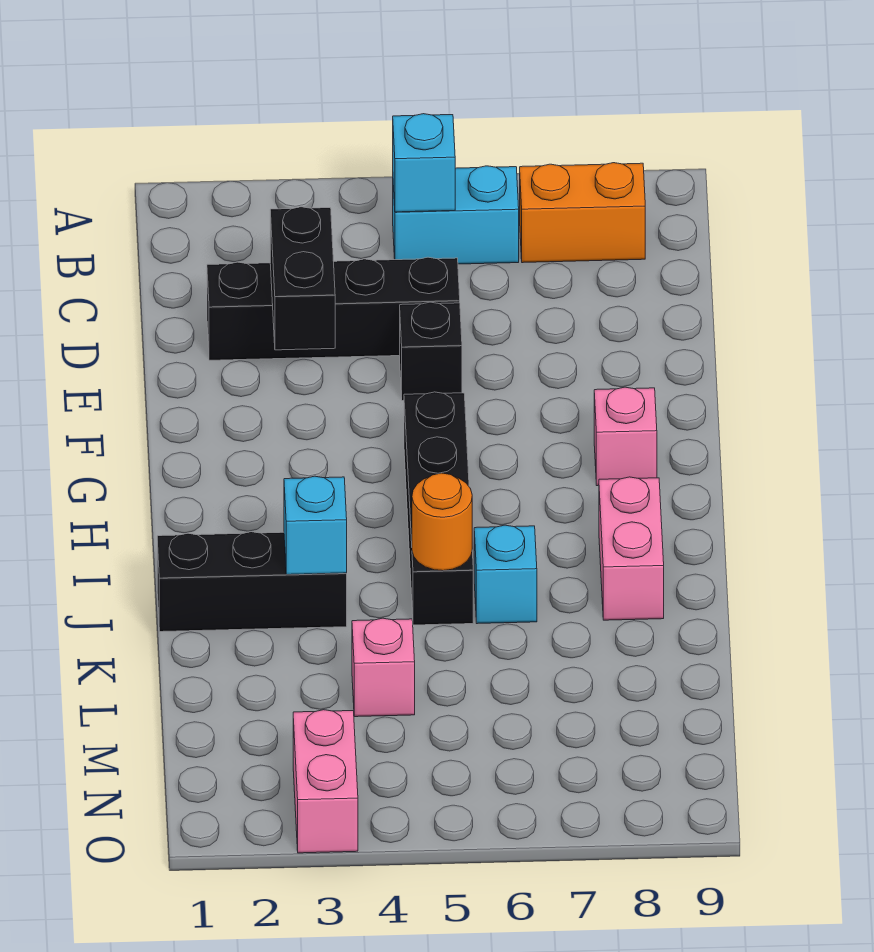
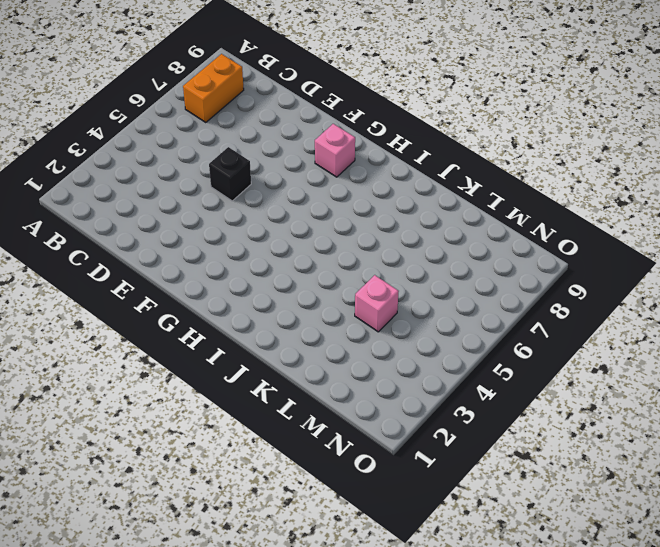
none -> cyan 1x2 brick [393,166,519,264]
none -> black 1x4 brick [207,257,460,360]
none -> black 1x4 brick [404,392,473,625]

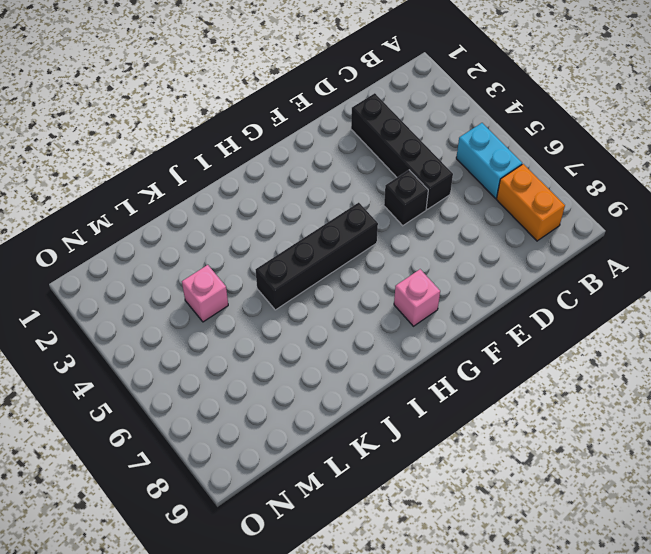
none -> pink 1x2 brick [599,477,664,620]
none -> black 1x3 brick [157,532,347,632]
none -> cyan 1x1 brick [474,525,537,624]

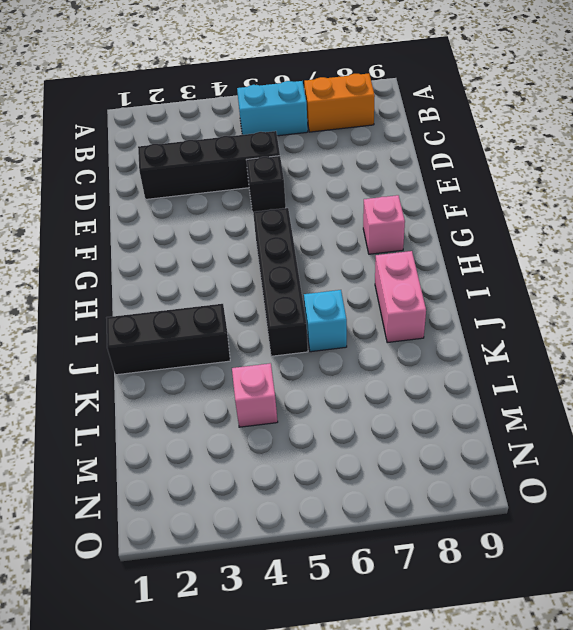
none -> pink 1x2 brick [293,710,358,853]
none -> cyan 1x1 brick [393,114,455,212]
none -> black 1x2 brick [270,207,335,350]

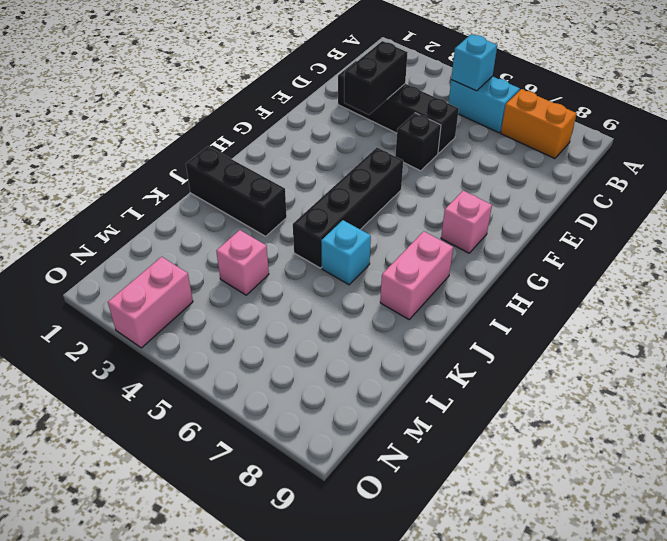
none -> cyan 1x1 brick [284,476,347,575]
none -> orange 1x1 round brick [412,473,472,571]

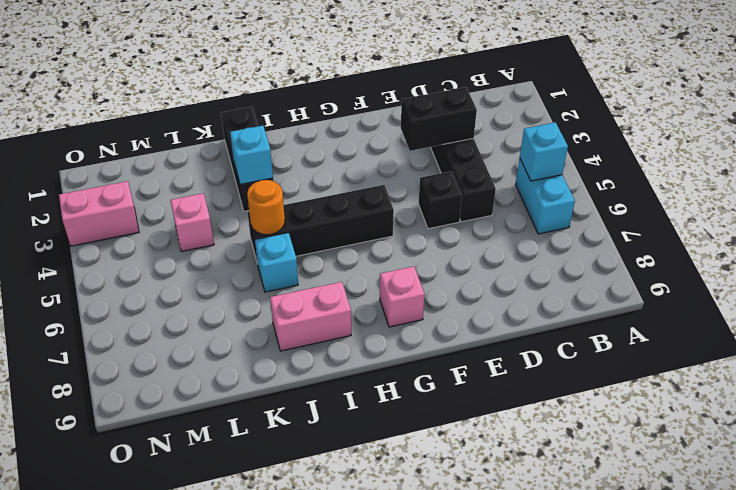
none -> orange 1x2 brick [520,163,645,263]

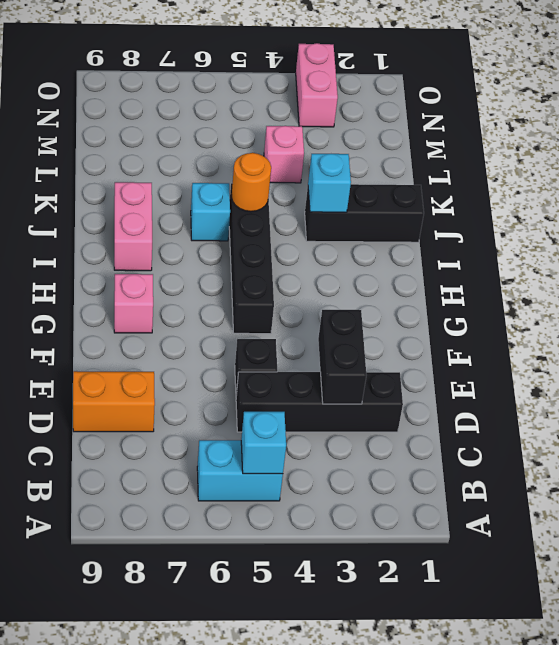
orange 1x2 brick [73,371,155,432] -> orange 1x2 brick moved to [520,163,645,263]

